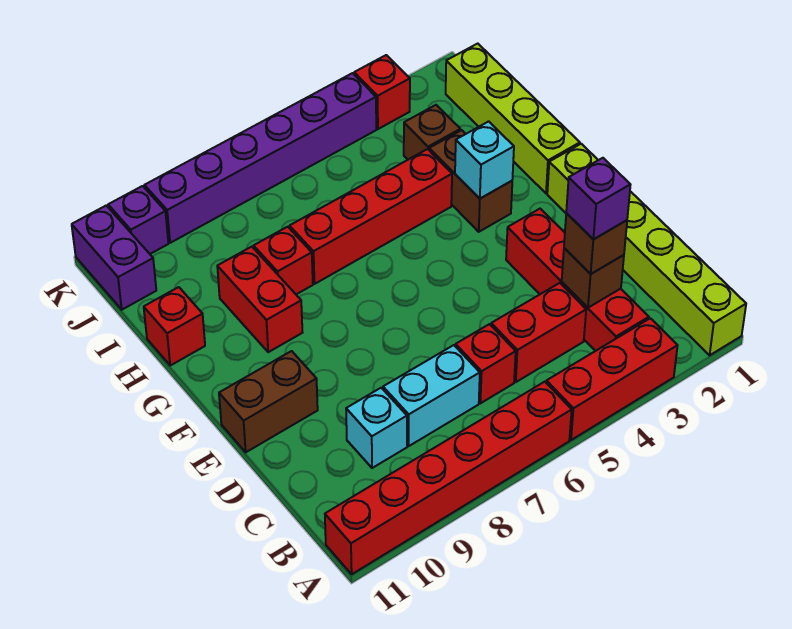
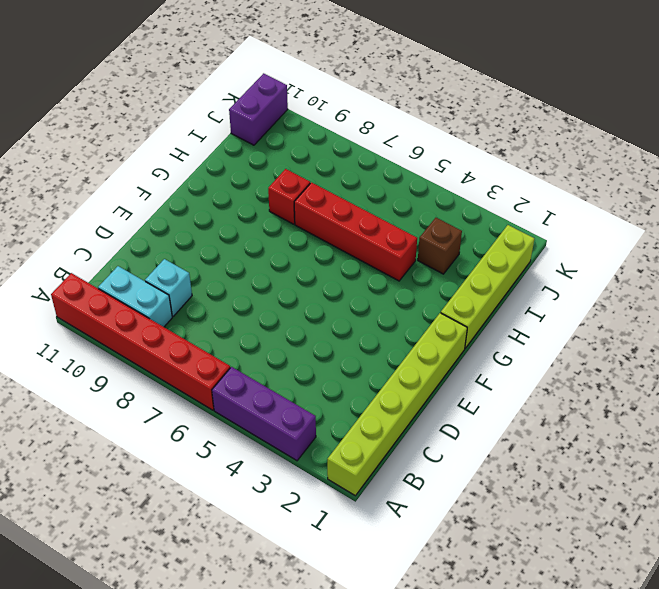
purple 1x3 brick [212,367,316,461] -> red 1x3 brick [546,318,678,440]
cyan 1x2 brick [98,266,172,327] -> cyan 1x2 brick moved to [383,345,480,446]
none -> red 1x4 brick [506,209,649,351]
none -> red 1x2 brick [491,283,586,382]
none -> red 1x1 brick [456,324,516,403]

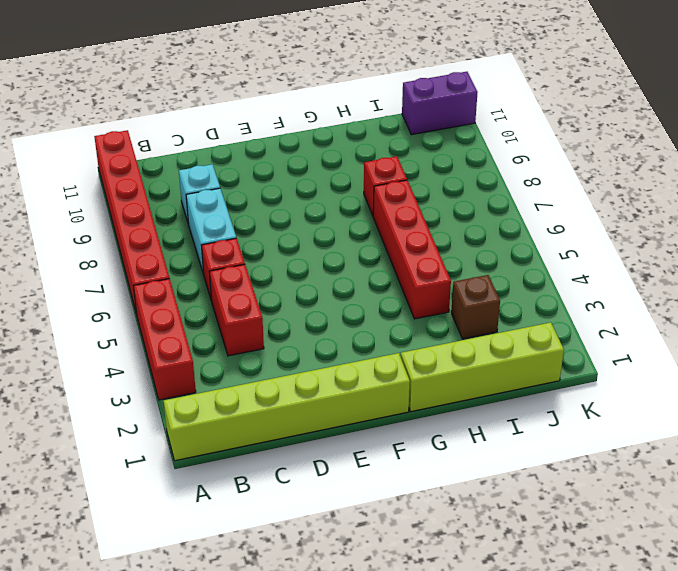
none -> red 1x4 brick [506,209,649,351]
none -> brown 1x2 brick [219,351,318,452]
none -> brown 1x2 brick [429,130,512,232]

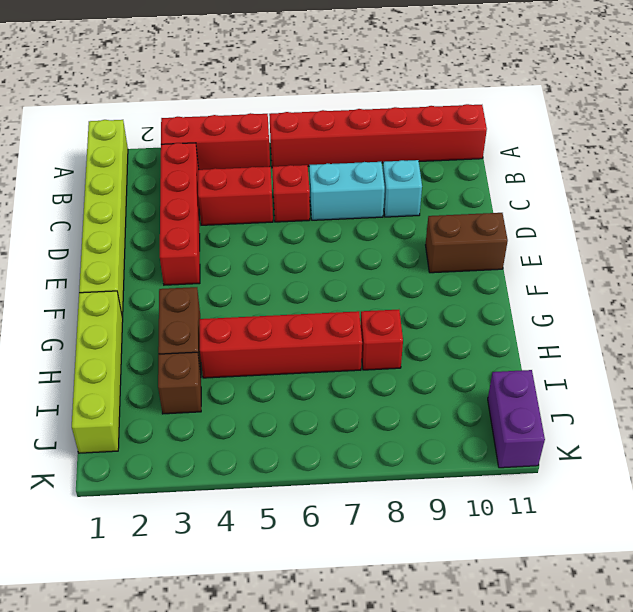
none -> red 1x2 brick [217,247,303,352]
none -> red 1x1 brick [144,287,205,365]
none -> red 1x1 brick [354,55,410,129]

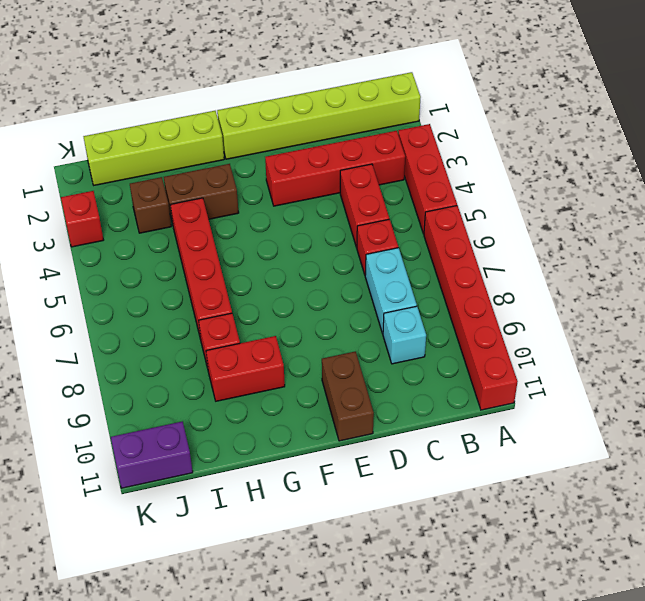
none -> red 1x1 brick [144,287,205,365]
none -> purple 1x6 brick [144,73,376,243]
none -> purple 1x1 brick [108,186,168,254]

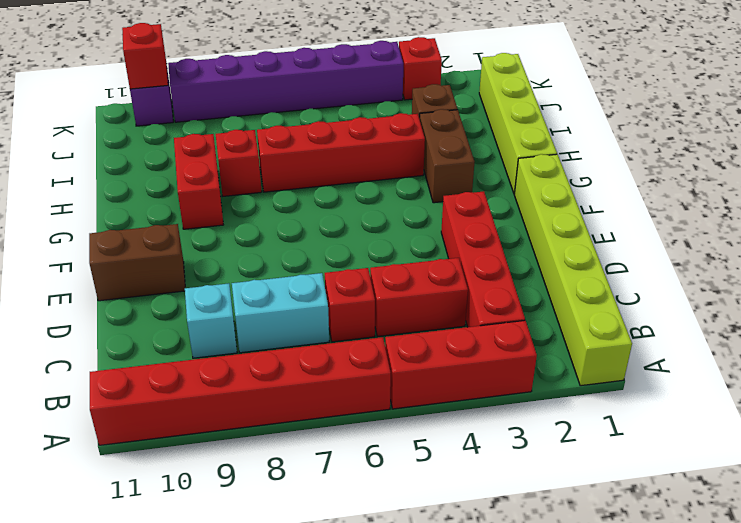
red 1x1 brick [122,23,168,89] -> red 1x1 brick moved to [144,287,205,365]
none -> purple 1x2 brick [72,205,156,310]
none -> brown 1x1 brick [562,248,624,308]
none -> cyan 1x1 brick [455,121,514,199]

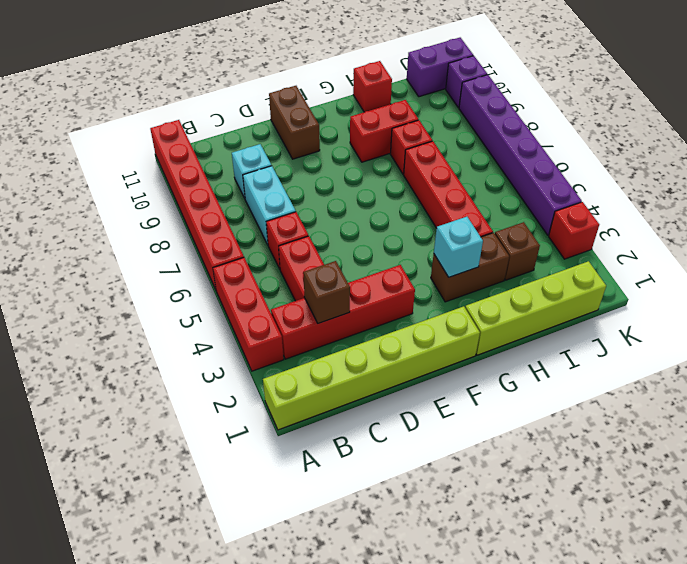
none -> brown 1x1 brick [564,213,627,274]
none -> purple 1x1 brick [566,158,630,239]

